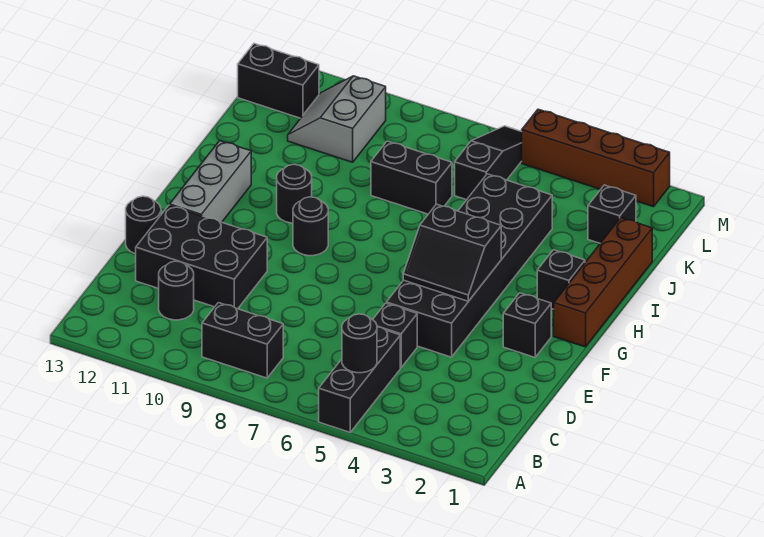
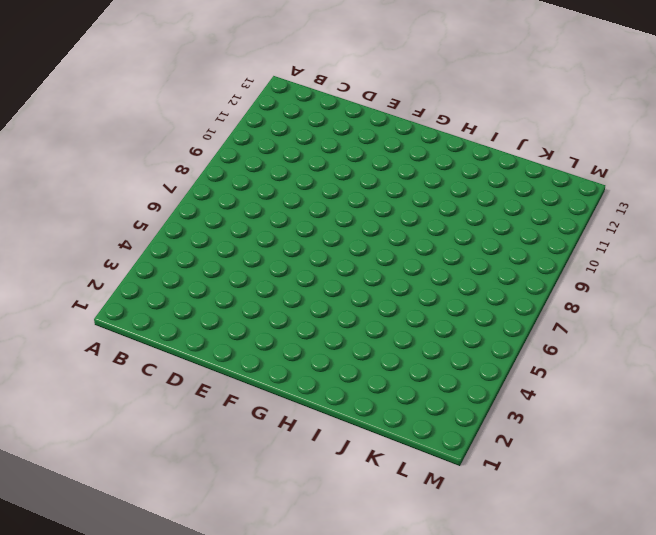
none -> black 1x3 brick [319,327,400,432]
none -> black 1x2 brick [202,303,283,378]
none -> black 1x1 round brick [159,261,194,320]

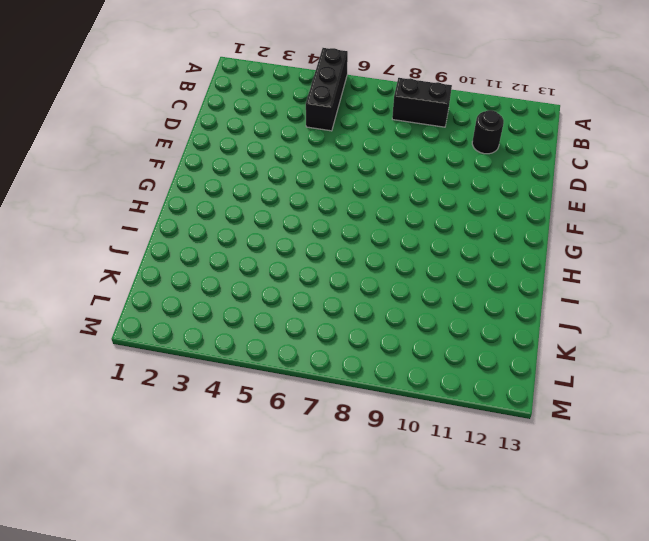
none -> black 1x1 brick [373,303,417,368]
none -> black 2x3 brick [136,205,267,309]
none -> black 2x6 brick [386,174,552,357]

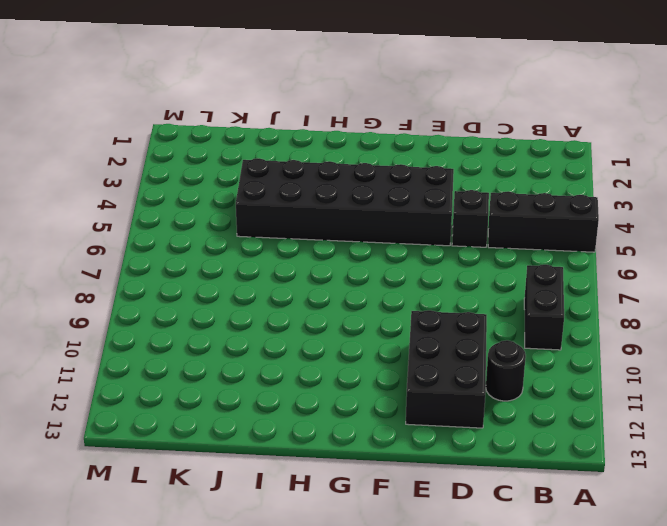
none -> black 1x1 round brick [126,196,161,254]
none -> black 1x1 brick [503,293,551,357]
none -> grey 1x3 brick [170,141,251,222]

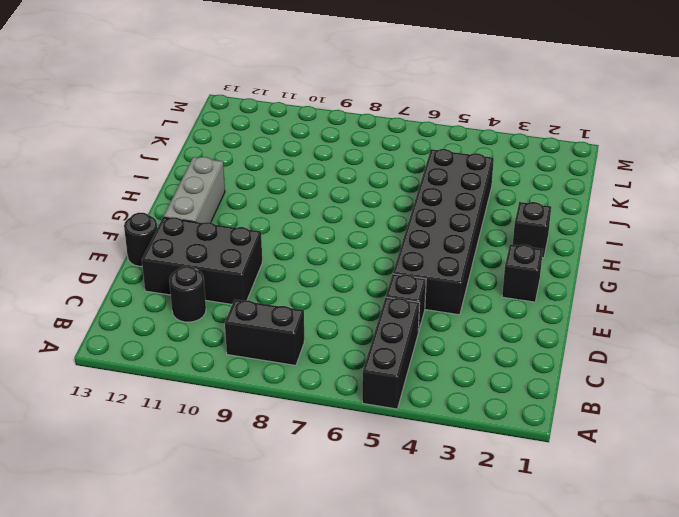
none -> brown 1x4 brick [554,218,652,347]
none -> black 1x1 round brick [293,197,328,256]
none -> black 1x1 round brick [277,164,312,223]

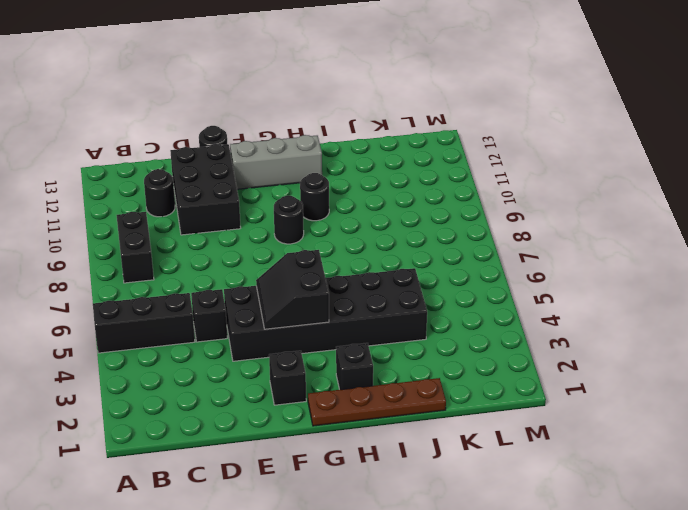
brown 1x4 plate [308,378,446,426] -> brown 1x4 brick [554,218,652,347]
none -> black 1x2 brick [371,141,452,214]
none -> black 1x1 brick [588,185,636,243]
none -> black 1x3 slope [455,126,522,200]

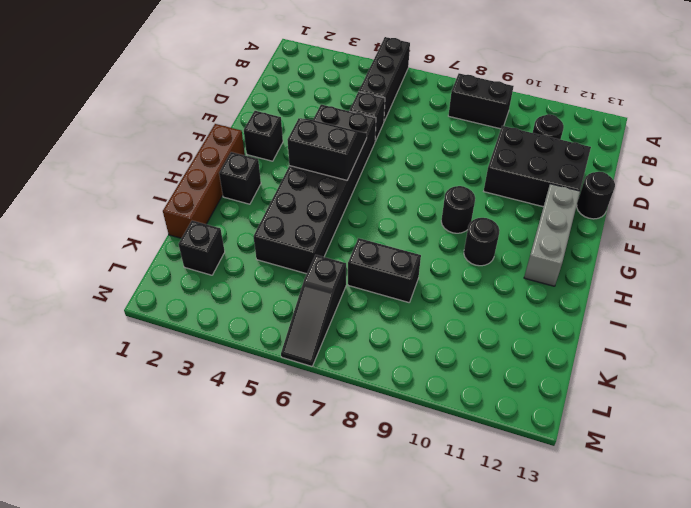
none -> grey 2x2 slope [288,76,386,162]
none -> black 1x2 brick [238,44,319,118]
none -> brown 1x4 brick [522,109,670,207]

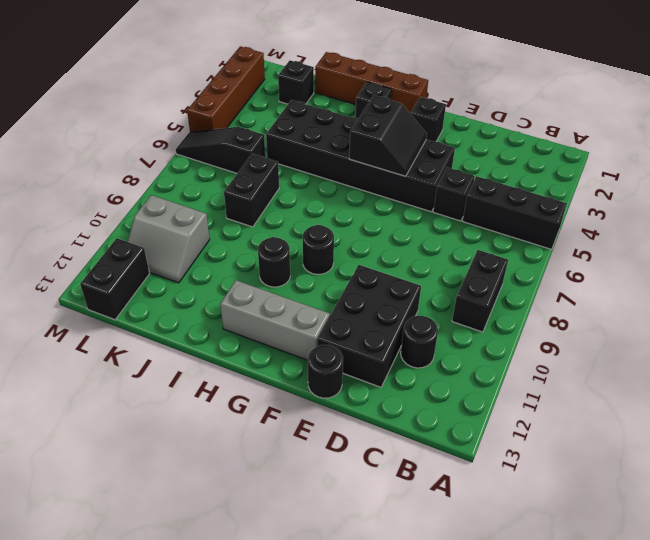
none -> black 1x1 round brick [342,314,377,373]

